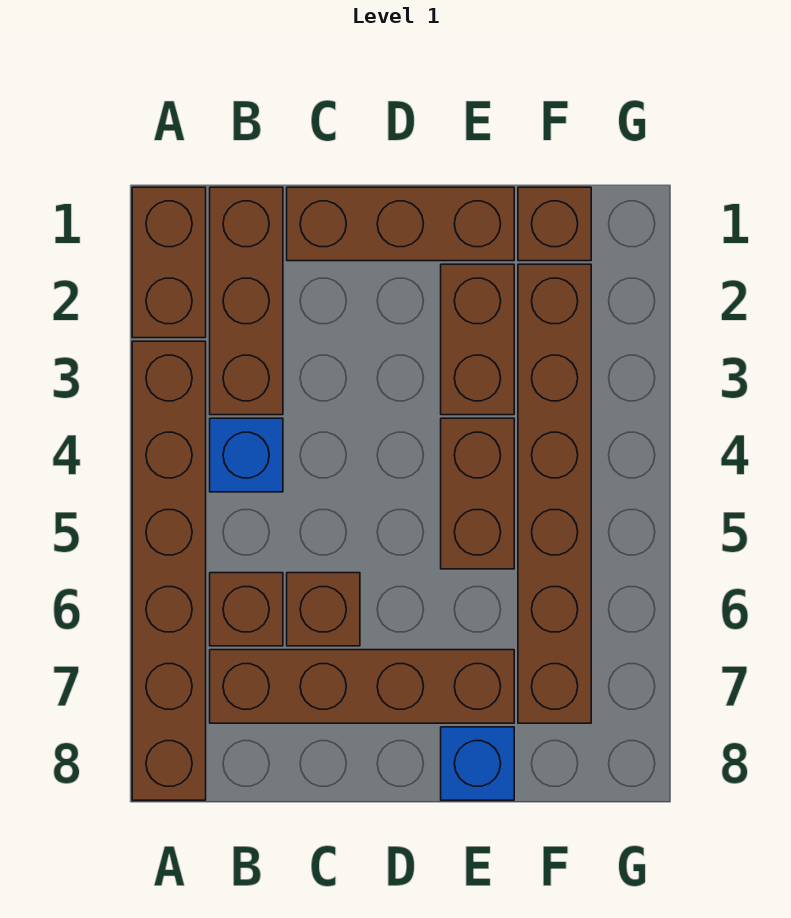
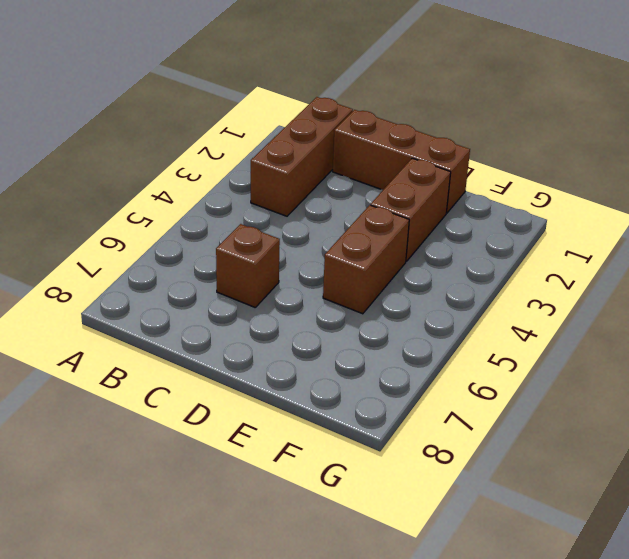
none -> brown 1x2 brick [132,187,206,338]
none -> brown 1x6 brick [132,341,206,800]
none -> blue 1x1 brick [210,418,283,492]

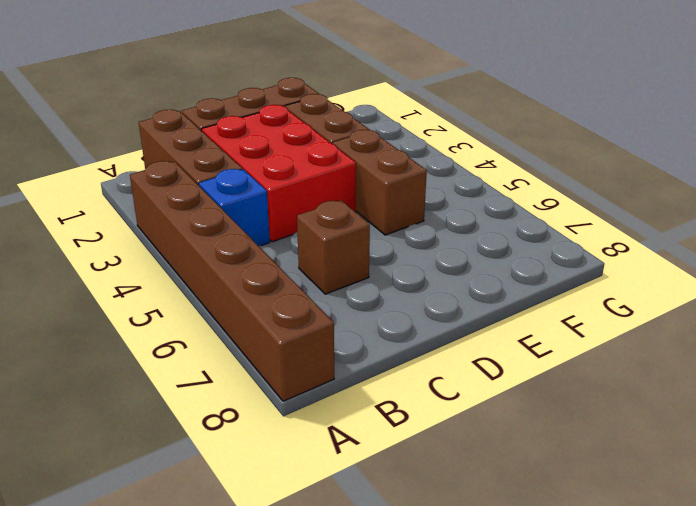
red 2x3 brick [202,105,356,242] -> none
none -> brown 1x2 brick [132,187,206,338]
none -> brown 1x1 brick [210,573,283,646]
none -> brown 1x4 brick [210,650,514,723]

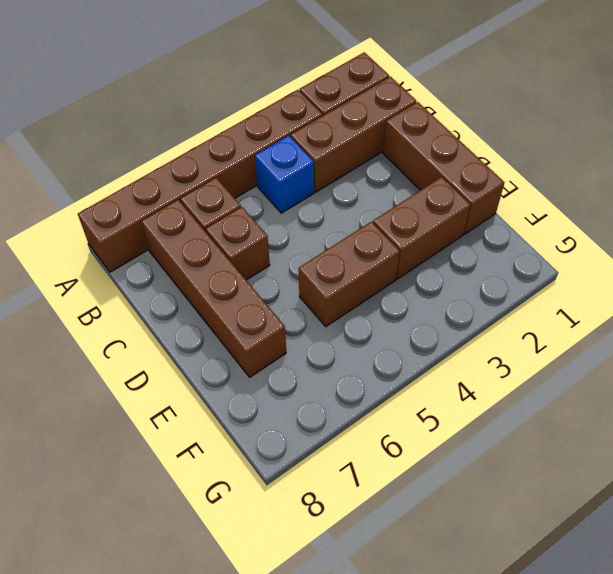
none -> blue 1x1 brick [441,727,514,800]
none -> brown 1x1 brick [518,187,591,261]
none -> brown 1x6 brick [518,264,591,723]

